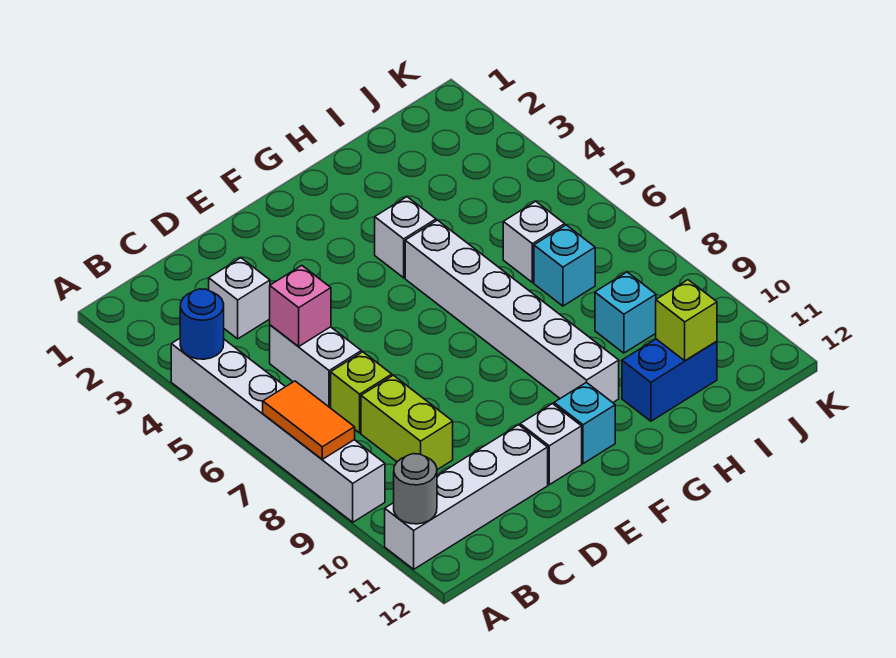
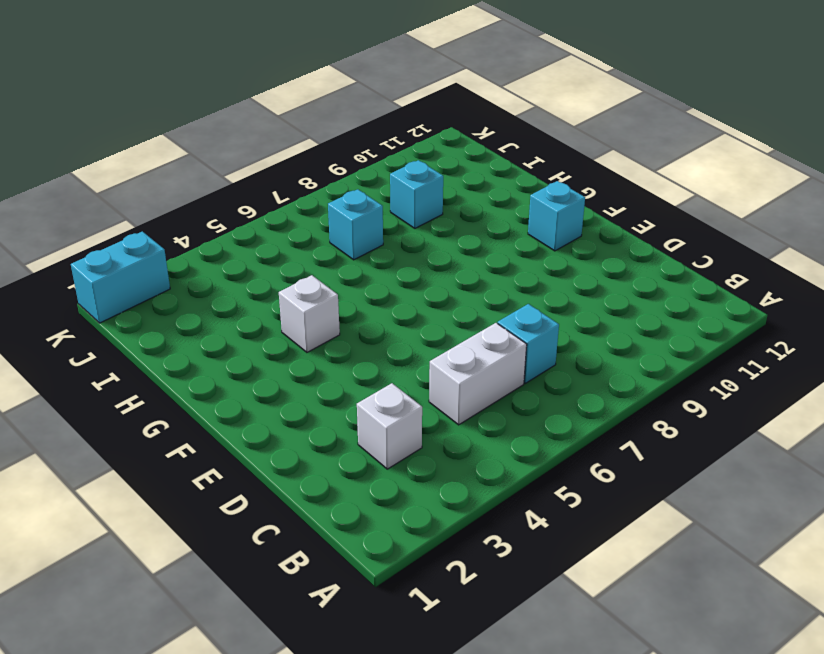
cyan 1x1 brick [498,304,559,383] -> lime 1x1 brick [331,352,392,433]
cyan 1x2 brick [71,231,170,323] -> none
none -> white 1x6 brick [171,339,385,522]
none -> white 1x4 brick [385,425,548,569]
none -> lime 1x2 brick [361,375,453,470]

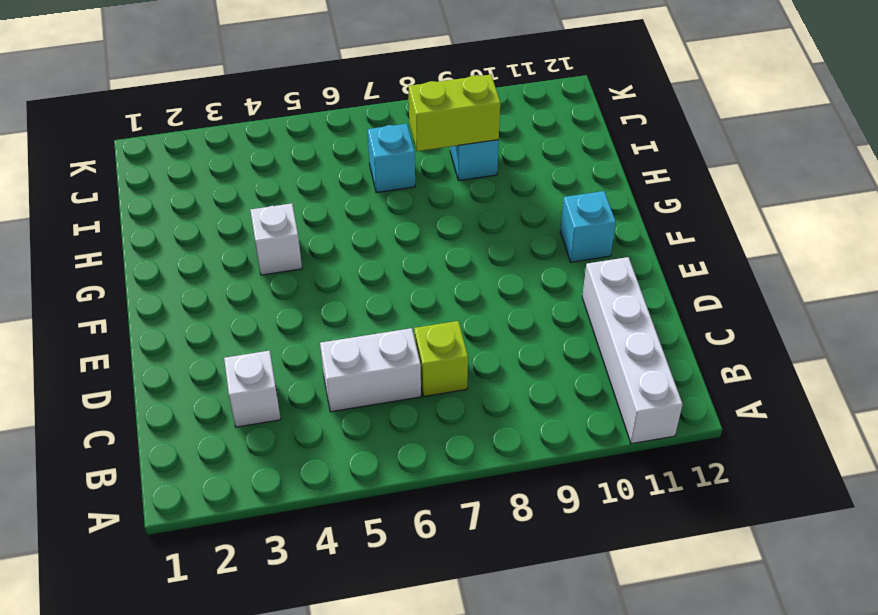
lime 1x2 brick [408,75,500,151] -> lime 1x2 brick moved to [361,375,453,470]
none -> white 1x6 brick [171,339,385,522]
none -> white 1x1 brick [520,403,582,485]
none -> white 1x6 brick [405,220,619,402]

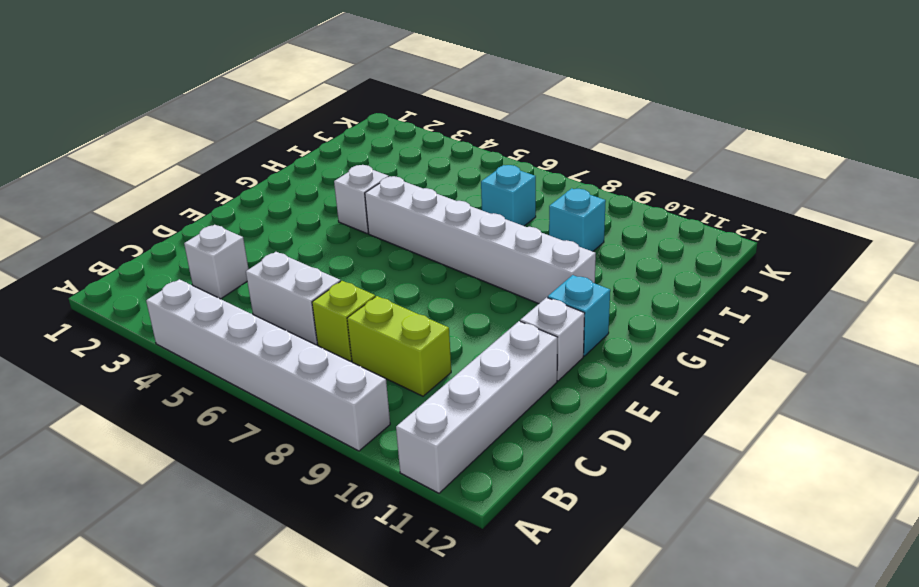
none -> blue 1x2 brick [622,339,717,421]
none -> white 1x1 brick [503,201,565,283]
none -> blue 1x1 round brick [180,289,224,359]

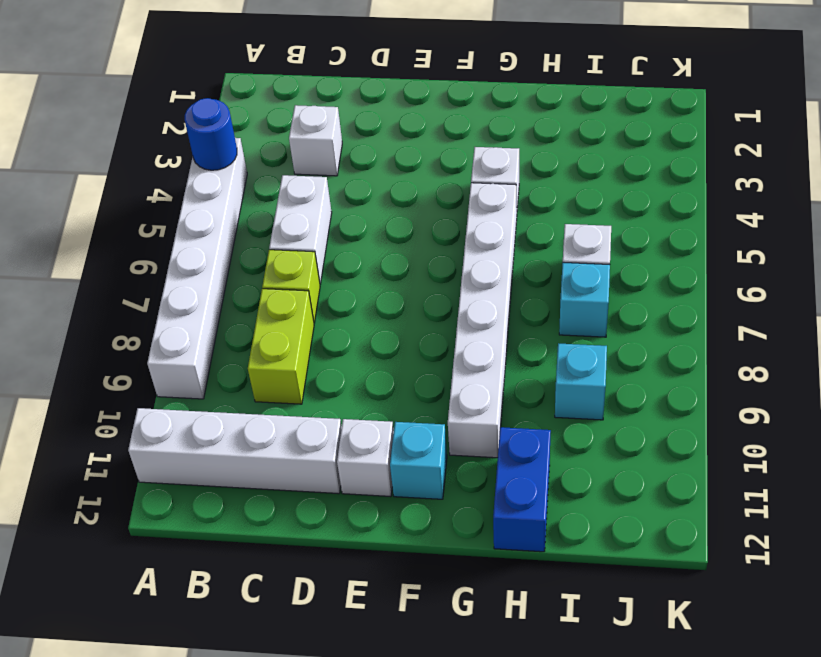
blue 1x2 brick [493,427,551,552] -> blue 1x2 brick turned to [622,339,717,421]
none -> orange 1x2 tile [263,381,355,459]
none -> grey 1x1 round brick [394,454,437,524]
none -> pink 1x1 brick [270,266,331,347]

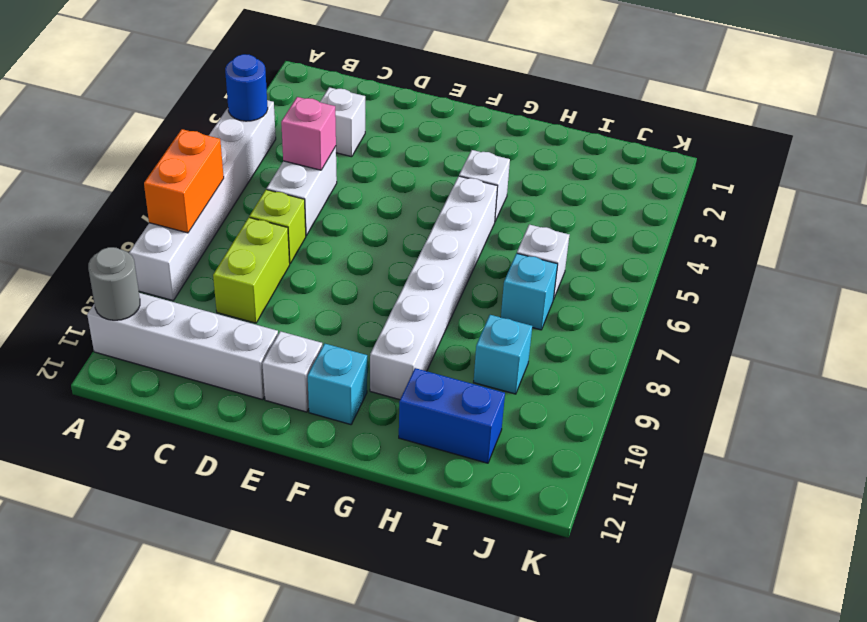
orange 1x2 brick [144,129,224,233] -> orange 1x2 tile [263,381,355,459]
none -> lime 1x1 brick [656,280,717,361]

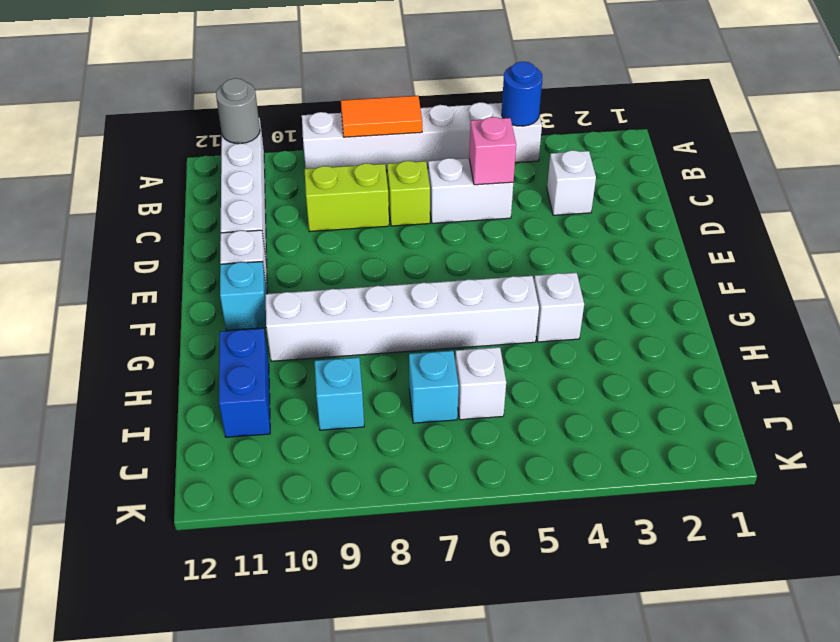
none -> lime 1x1 brick [656,280,717,361]

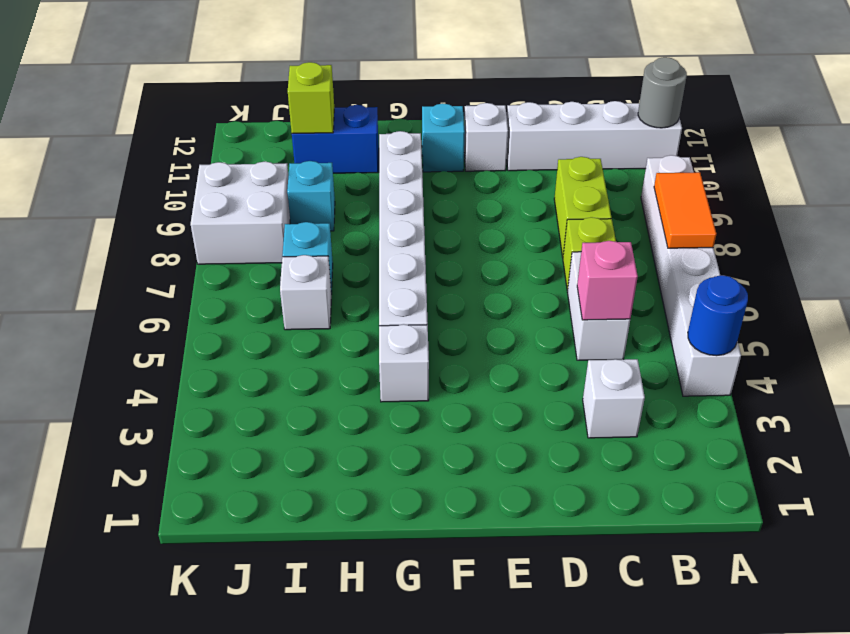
white 2x2 brick [191,162,290,264] -> none

